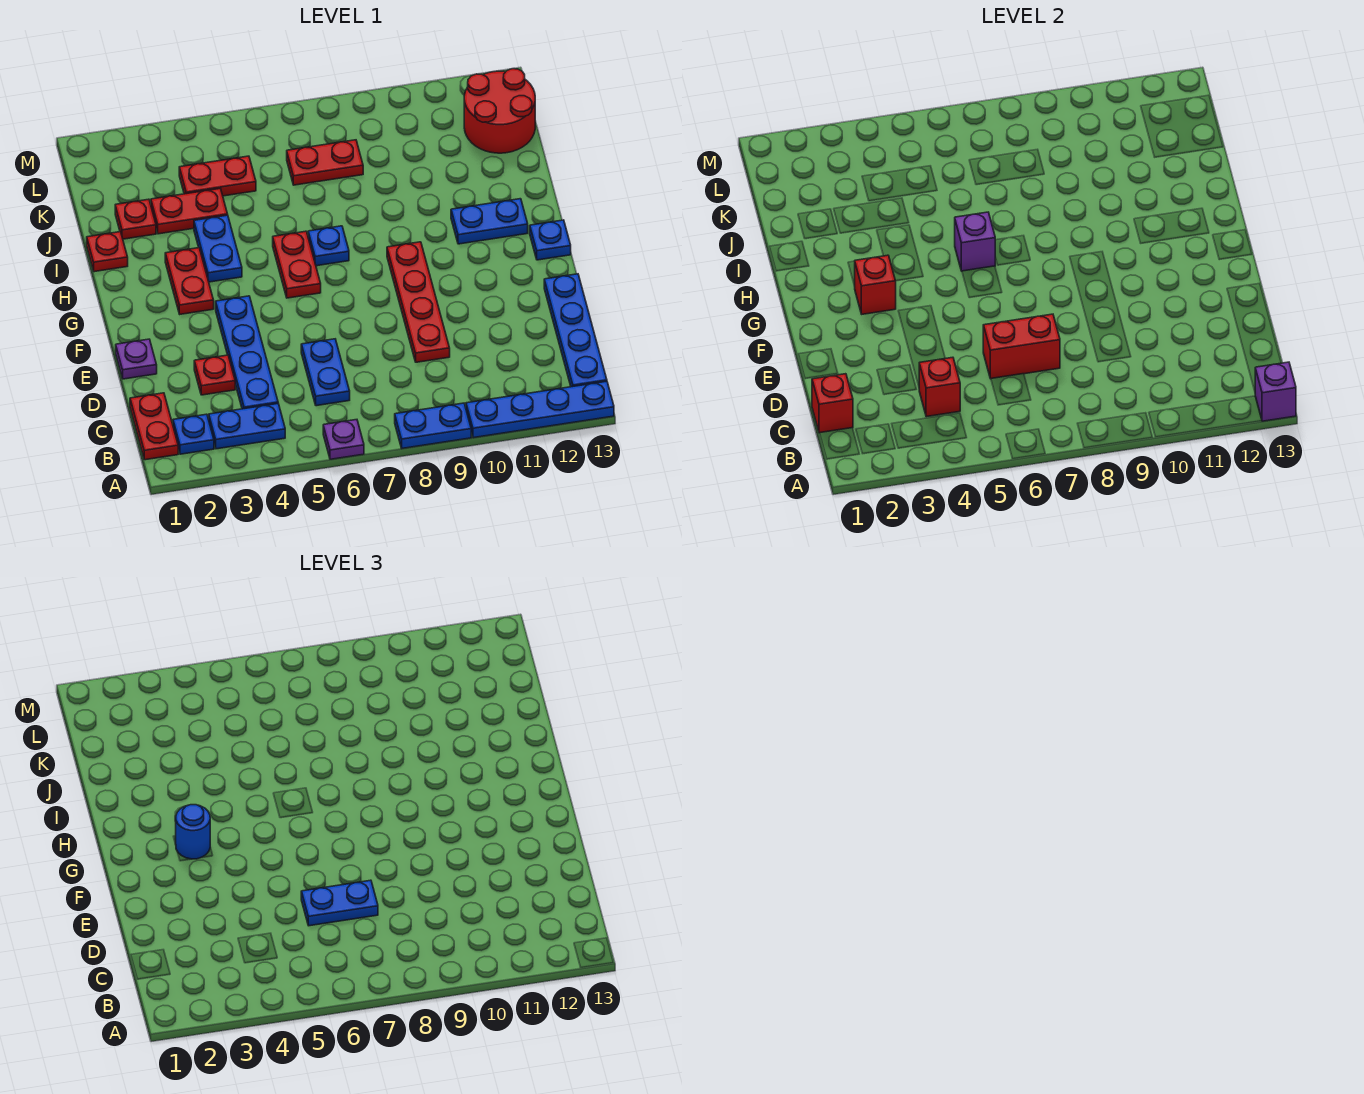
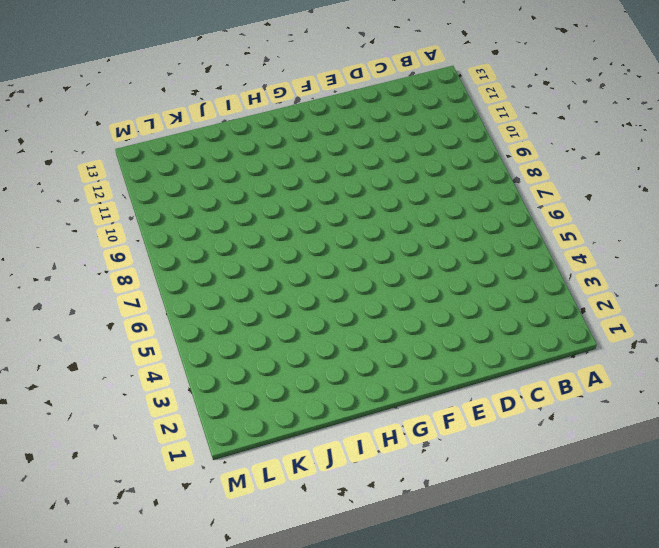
none -> purple 1x1 plate [323,420,364,459]
none -> blue 1x2 plate [395,403,471,448]
none -> blue 1x4 plate [466,381,614,438]
none -> red 1x2 plate [130,393,178,460]

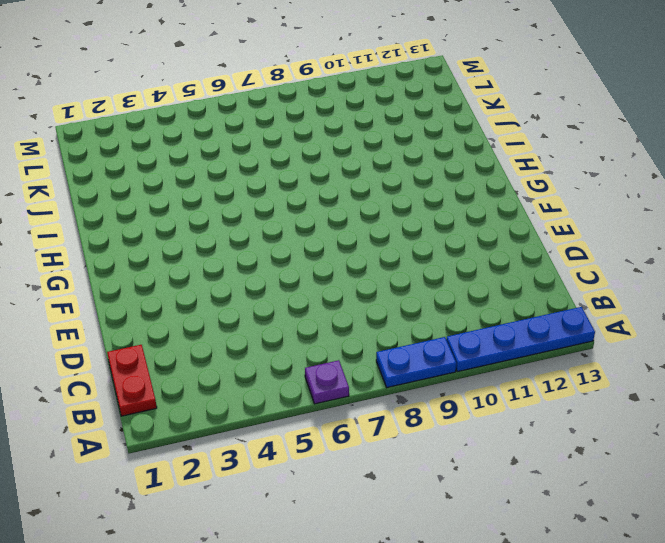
none -> blue 1x1 plate [173,414,214,454]
none -> blue 1x2 plate [209,403,285,449]
none -> blue 1x4 plate [544,274,607,387]
none -> blue 1x4 plate [216,296,278,409]

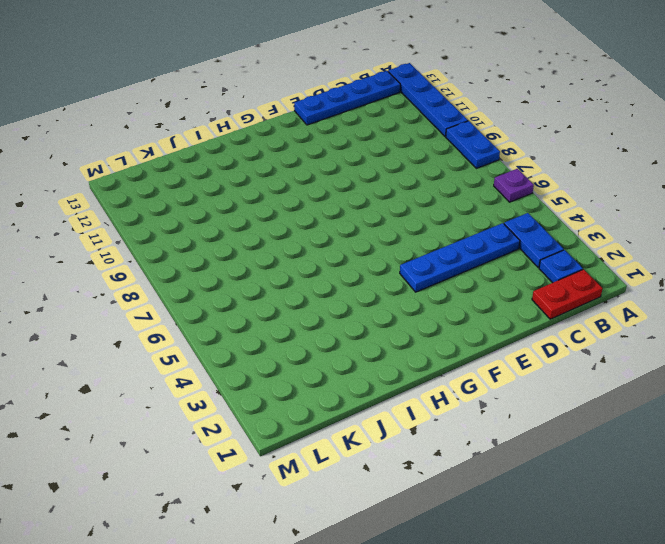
none -> blue 1x2 plate [301,339,350,406]
none -> red 1x1 plate [194,355,235,395]
none -> red 1x4 plate [387,242,450,362]
none -> purple 1x1 plate [116,339,157,379]

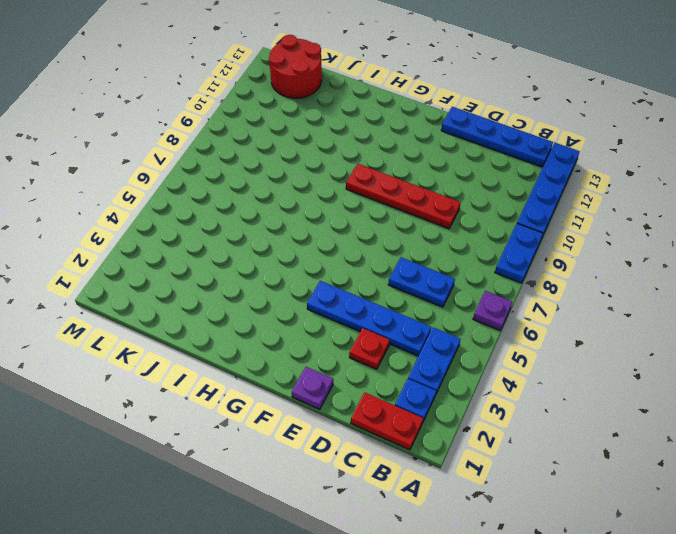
none -> red 1x2 plate [165,248,214,314]
none -> red 1x2 plate [273,231,321,298]
none -> blue 1x1 plate [530,220,571,260]
none -> blue 1x2 plate [194,215,242,282]

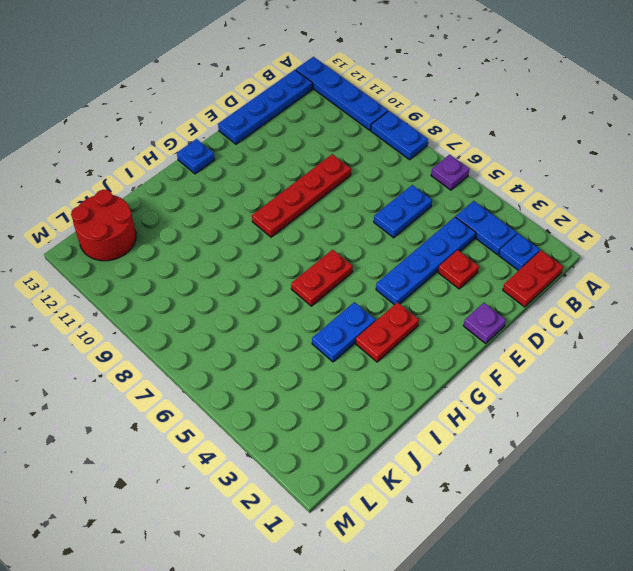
none -> blue 1x1 plate [308,226,349,266]
none -> blue 1x2 plate [451,199,528,244]
none -> red 1x1 plate [87,232,128,272]
none -> red 1x1 plate [115,199,156,239]

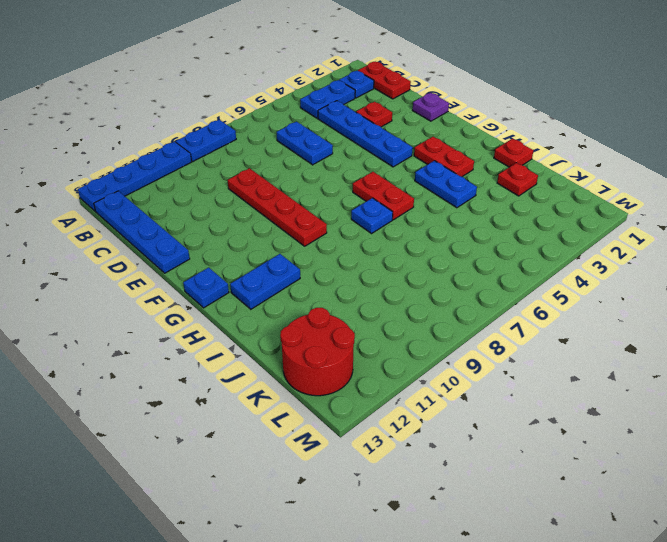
none -> purple 1x1 plate [323,420,364,459]
none -> red 1x2 plate [151,189,228,234]
none -> red 1x2 plate [179,156,256,196]
none -> red 1x2 plate [287,140,363,185]

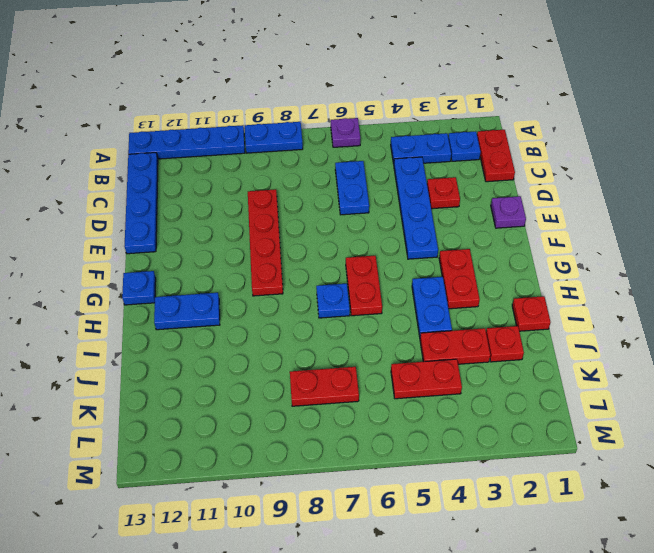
none -> red 2x2 round brick [464,69,535,153]
none -> purple 1x1 brick [1255,362,1296,421]
none -> red 1x1 brick [812,374,853,433]
none -> red 1x1 brick [919,357,960,417]

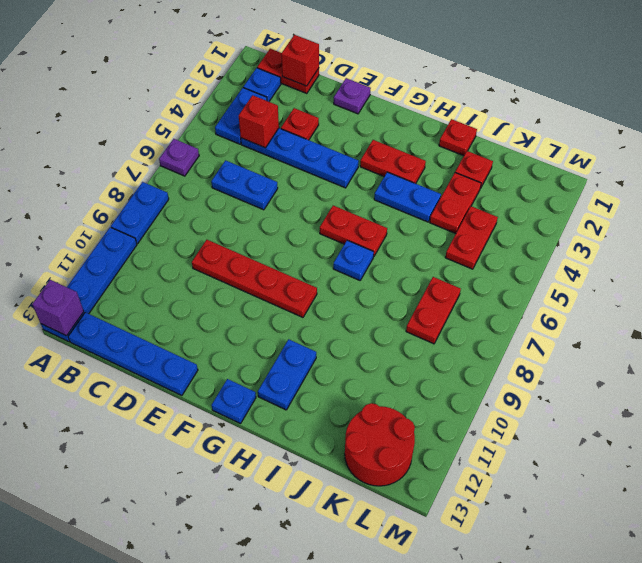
none -> red 1x2 brick [983,314,1060,379]
none -> red 1x1 brick [855,255,896,314]
none -> purple 1x1 brick [955,212,995,271]
none -> blue 1x2 plate [301,880,378,926]

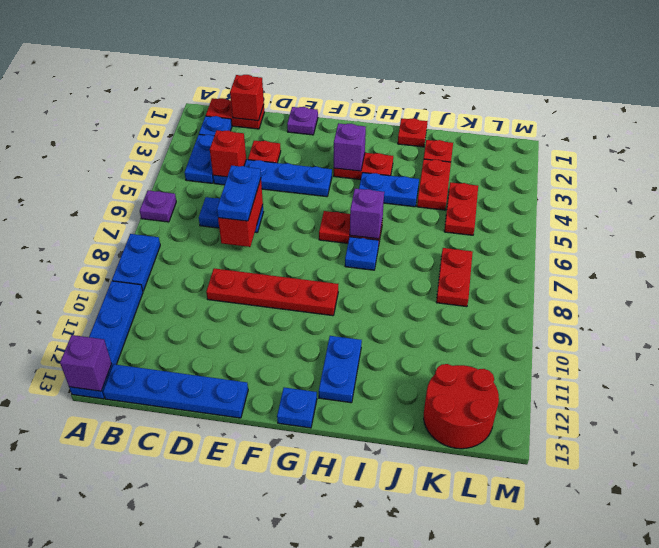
purple 1x1 brick [334,123,366,171] -> red 1x1 brick [855,255,896,314]
none -> blue 1x1 round brick [176,805,210,859]

